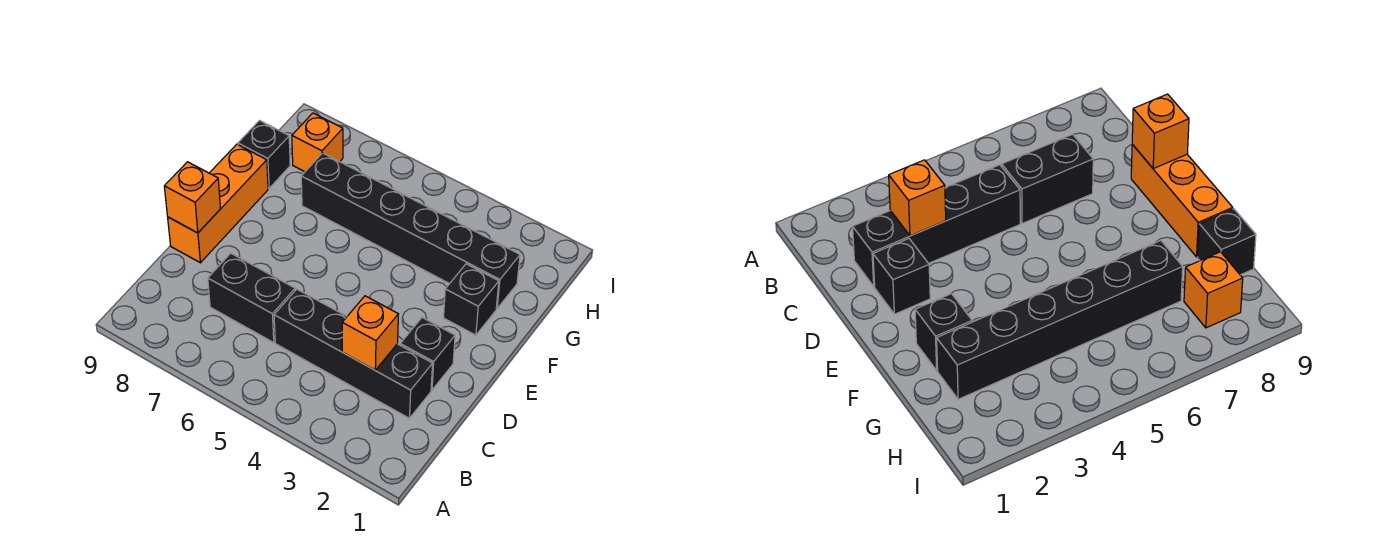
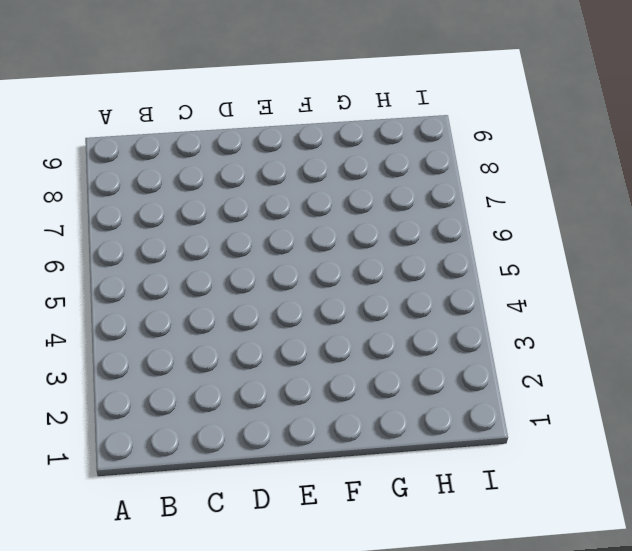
none -> black 1x4 brick [274,289,433,418]
none -> black 1x2 brick [208,253,295,342]

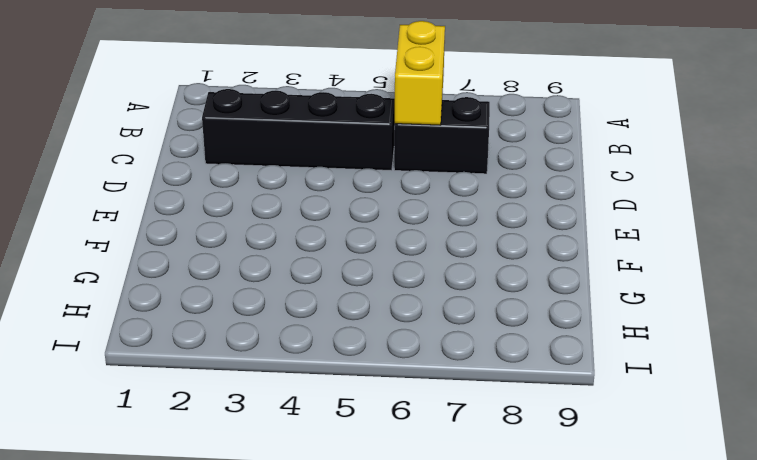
yellow 1x2 brick [395,21,445,125] -> none
none -> black 1x1 brick [400,318,455,390]
none -> orange 1x3 brick [168,144,268,263]

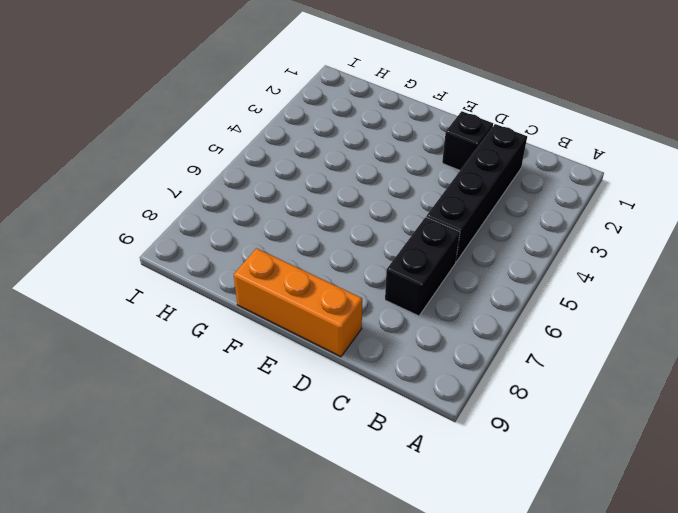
none -> black 1x1 brick [444,264,499,335]
none -> black 1x6 brick [301,153,520,308]

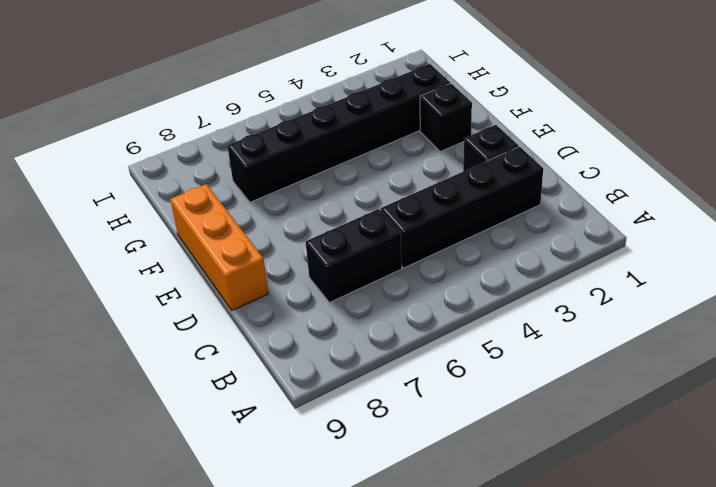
none -> black 1x1 brick [238,121,290,188]
none -> orange 1x1 brick [292,113,343,172]

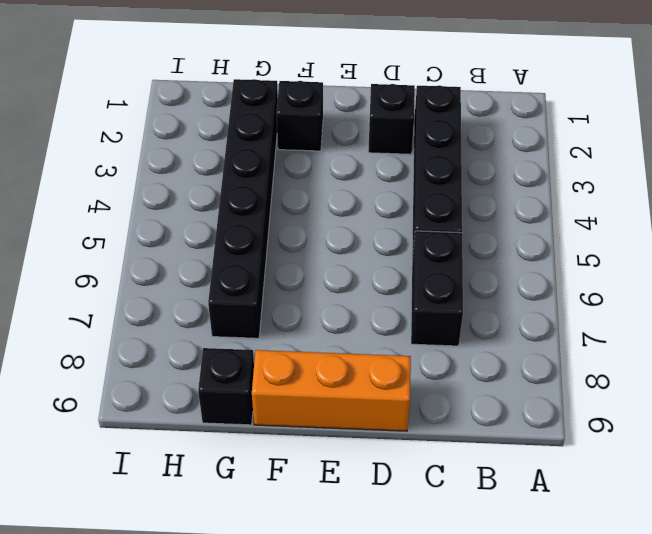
none -> orange 1x1 brick [292,113,343,172]
none -> orange 1x1 brick [342,296,398,370]

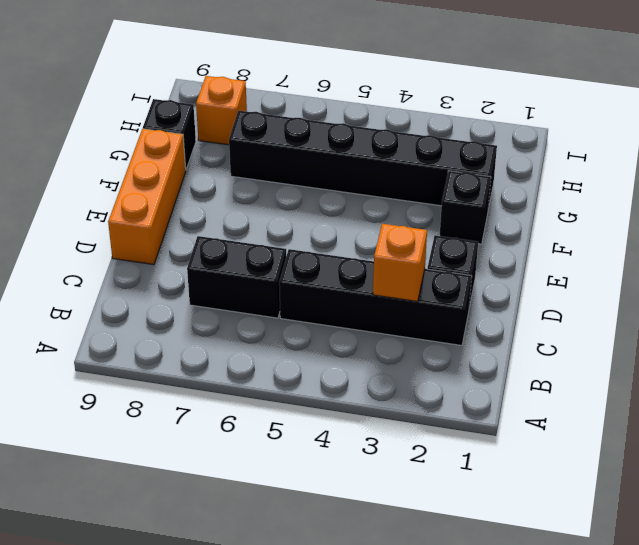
none -> orange 1x1 brick [164,162,221,233]

